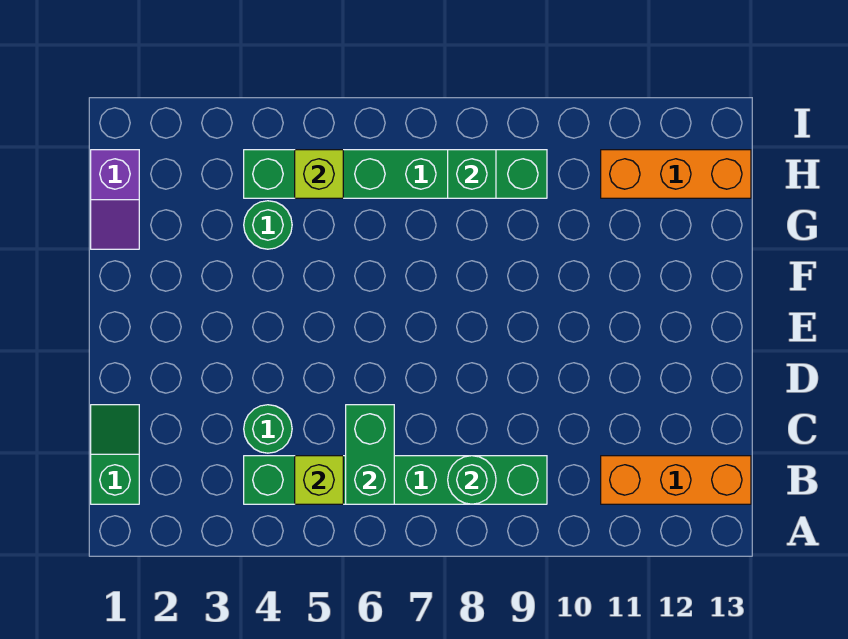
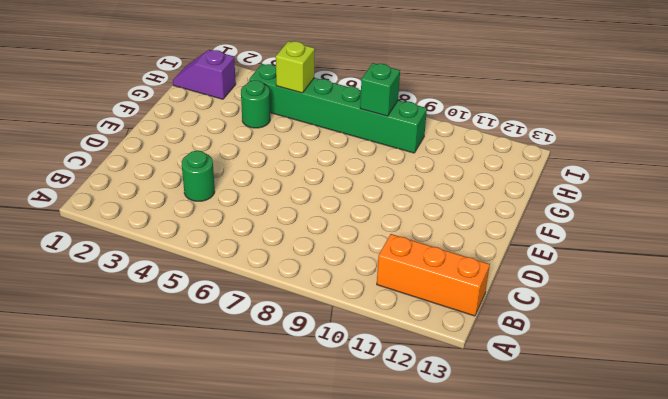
purple 1x2 slope [173,50,236,99] -> purple 1x2 slope turned to [91,150,139,249]
none -> green 1x2 slope [91,405,139,504]
none -> green 1x6 brick [244,456,547,504]
none -> orange 1x3 brick [601,150,751,198]

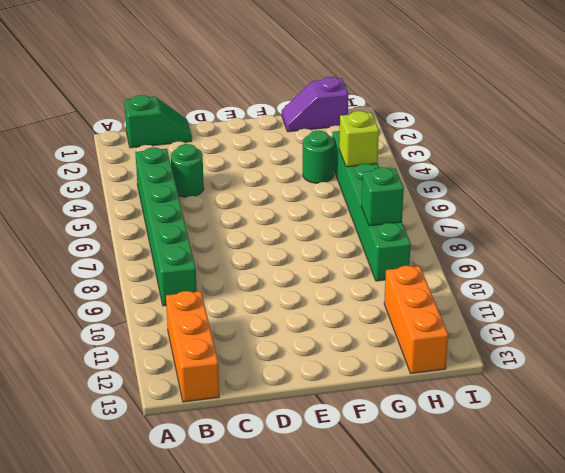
none -> lime 1x1 brick [295,456,343,504]
none -> green 1x2 brick [346,405,394,504]
none -> green 1x1 round brick [448,456,496,504]

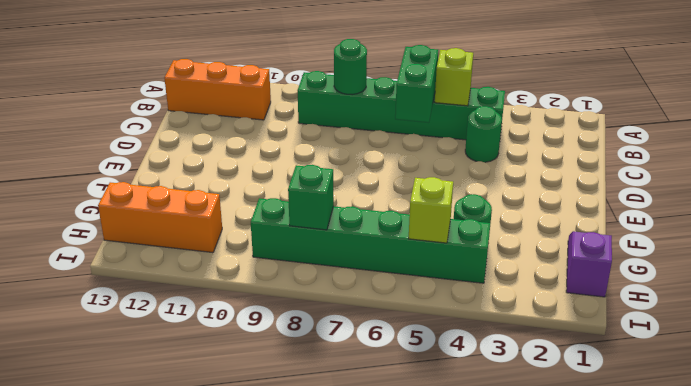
none -> green 1x2 slope [91,405,139,504]

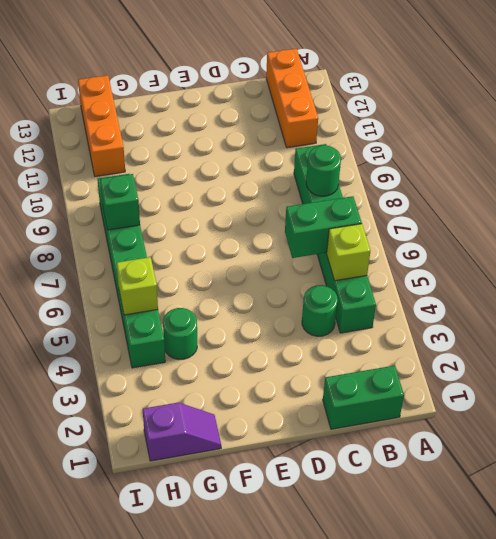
green 1x2 brick [323,365,404,429] -> green 1x2 slope [91,405,139,504]

